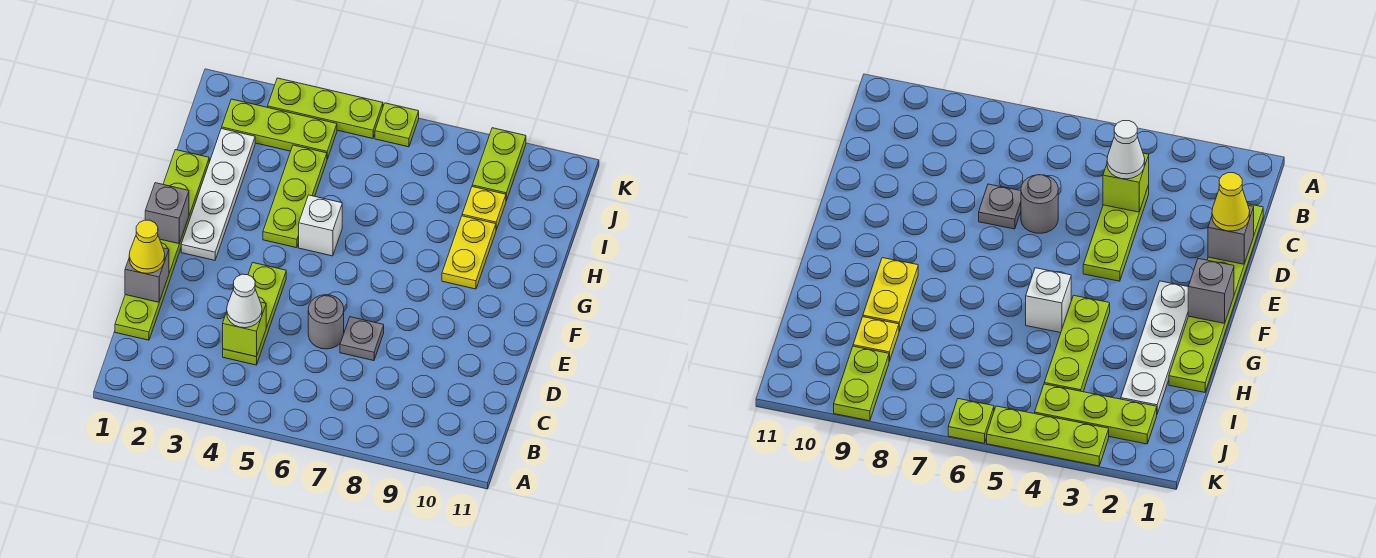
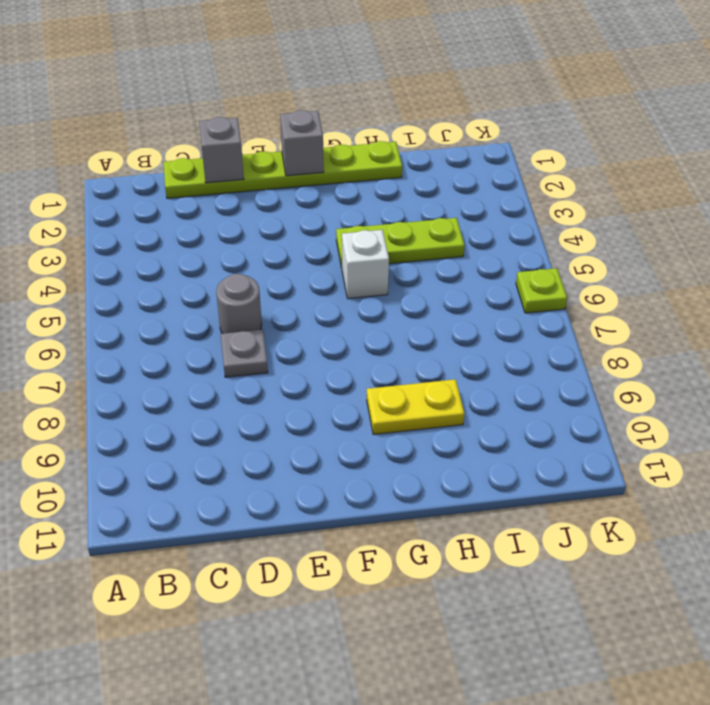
none -> lime 1x3 plate [223,263,286,365]
none -> white 1x4 plate [181,128,255,260]
none -> yellow 1x1 plate [462,187,506,230]

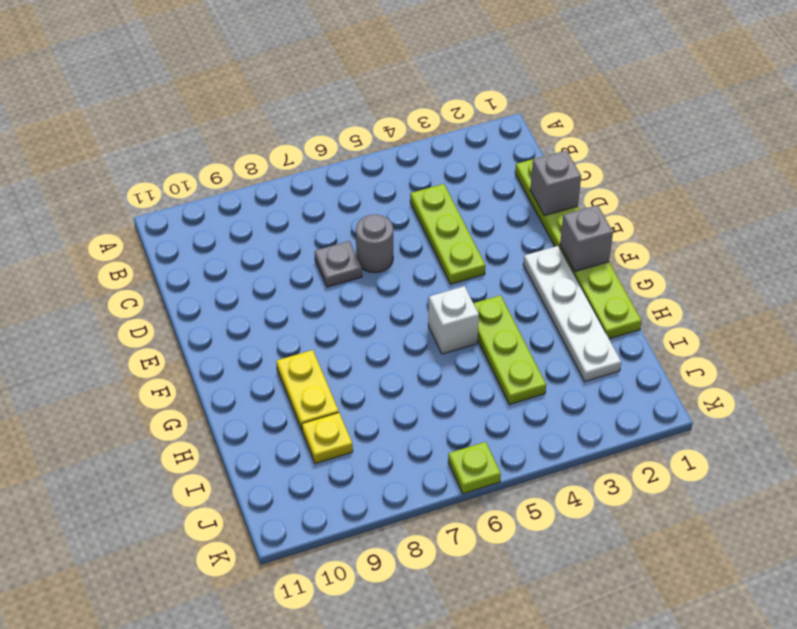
none -> lime 1x3 plate [222,99,337,159]
none -> lime 1x2 plate [472,128,526,201]
none -> lime 1x3 plate [268,78,383,139]

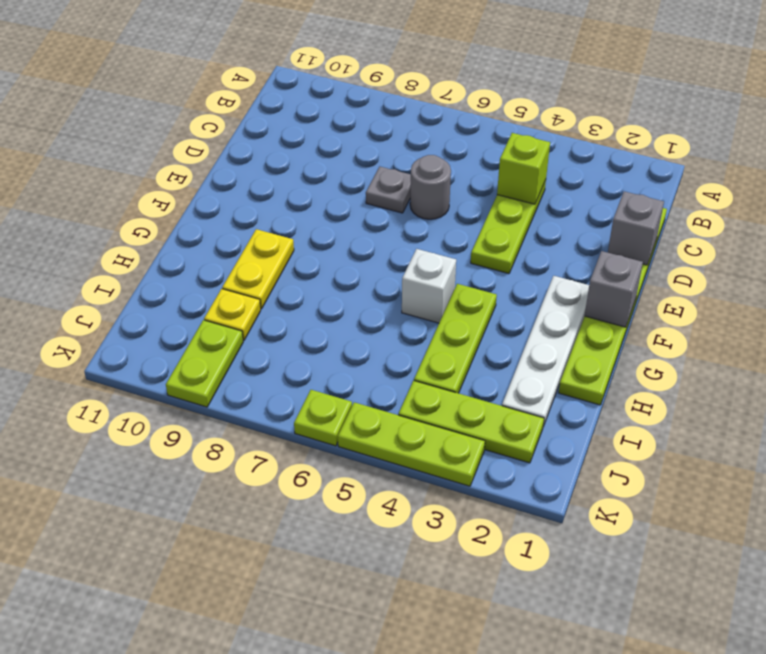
none -> white 1x1 cone [227,274,262,328]
none -> yellow 1x1 cone [129,220,165,273]

